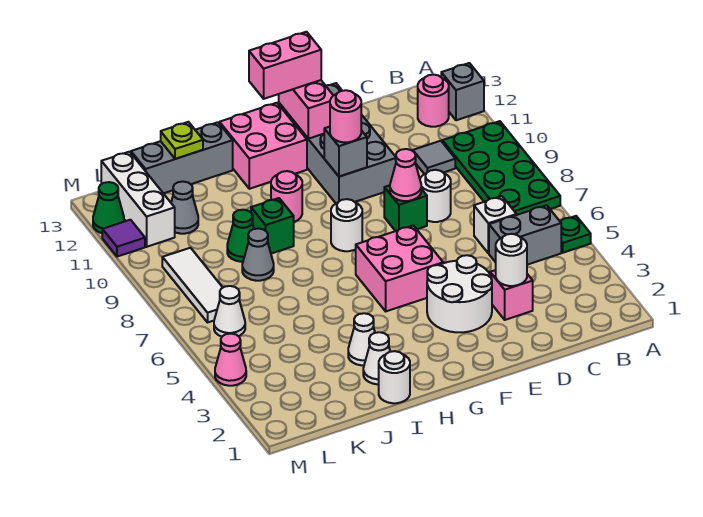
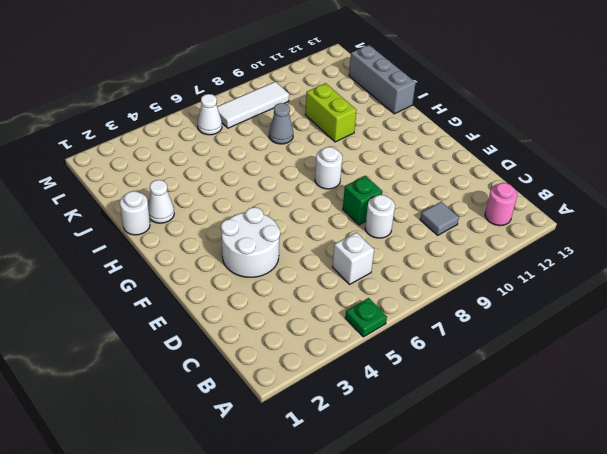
lime 1x2 brick [305,83,356,142] -> none
none -> green 2x4 plate [442,121,560,215]
none -> grey 1x1 brick [441,63,484,120]
none -> grey 1x2 brick [489,205,561,265]
none -> pink 1x1 brick [490,270,533,320]

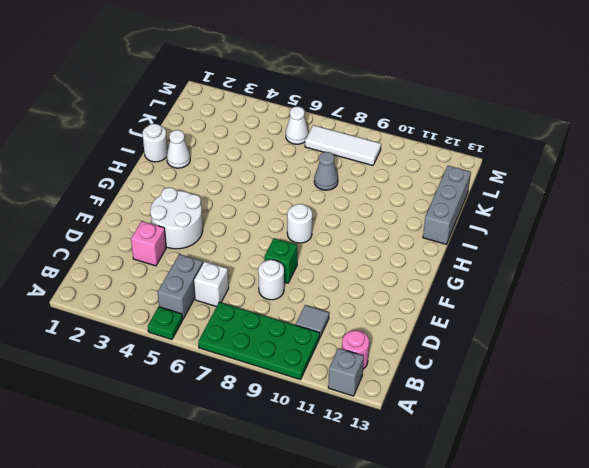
none -> grey 2x4 brick [279,83,396,203]
none -> pink 2x2 brick [356,225,443,311]
none -> pink 2x2 brick [220,103,307,189]
none -> pink 1x1 round brick [271,171,302,222]

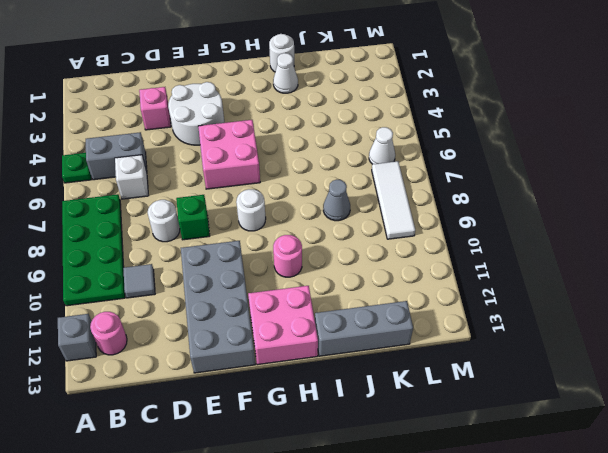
none -> white 1x1 cone [348,313,375,365]
none -> green 1x1 brick [251,198,294,254]
none -> green 1x1 cone [227,210,254,262]
none -> grey 1x1 cone [171,182,198,234]

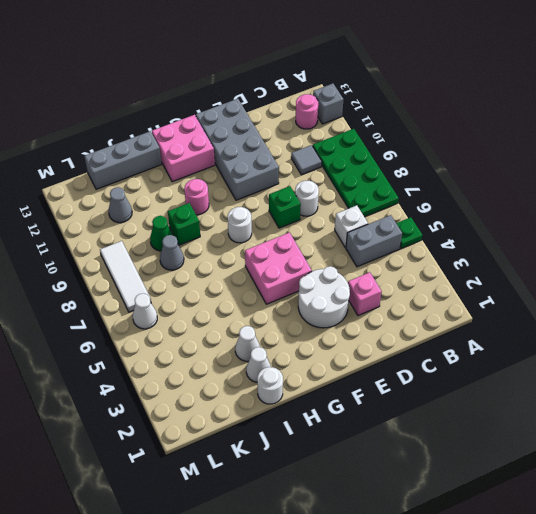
none -> white 1x3 brick [101,152,175,247]
none -> pink 1x1 cone [215,334,246,386]
none -> purple 1x1 tile [102,220,145,257]
none -> green 1x1 cone [93,182,124,233]

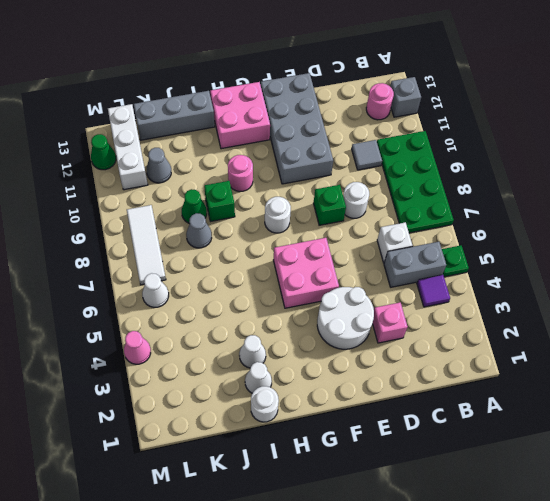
purple 1x1 tile [417,275,450,307] -> purple 1x1 tile moved to [102,220,145,257]
none -> white 1x1 round brick [496,234,527,286]
none -> pink 1x1 cone [390,149,421,201]
none -> grey 1x1 brick [324,127,367,177]
none -> pink 1x2 brick [279,80,333,139]

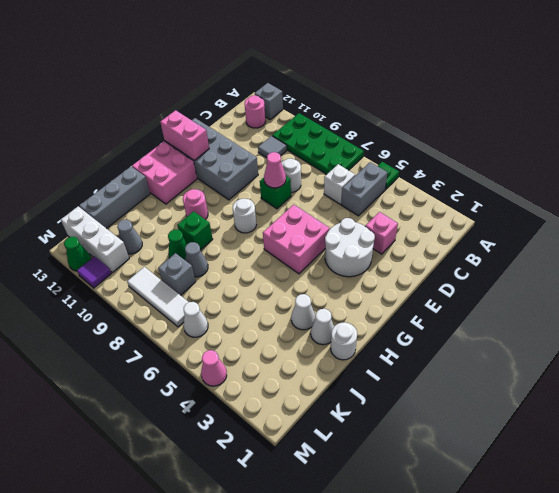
grey 1x1 brick [158,253,196,295] -> grey 1x1 brick moved to [324,127,367,177]
none -> white 1x1 round brick [496,234,527,286]
none -> lime 1x1 plate [161,122,203,159]
none -> pink 1x1 round brick [330,90,361,142]
none -> pink 1x2 brick [249,32,321,99]

